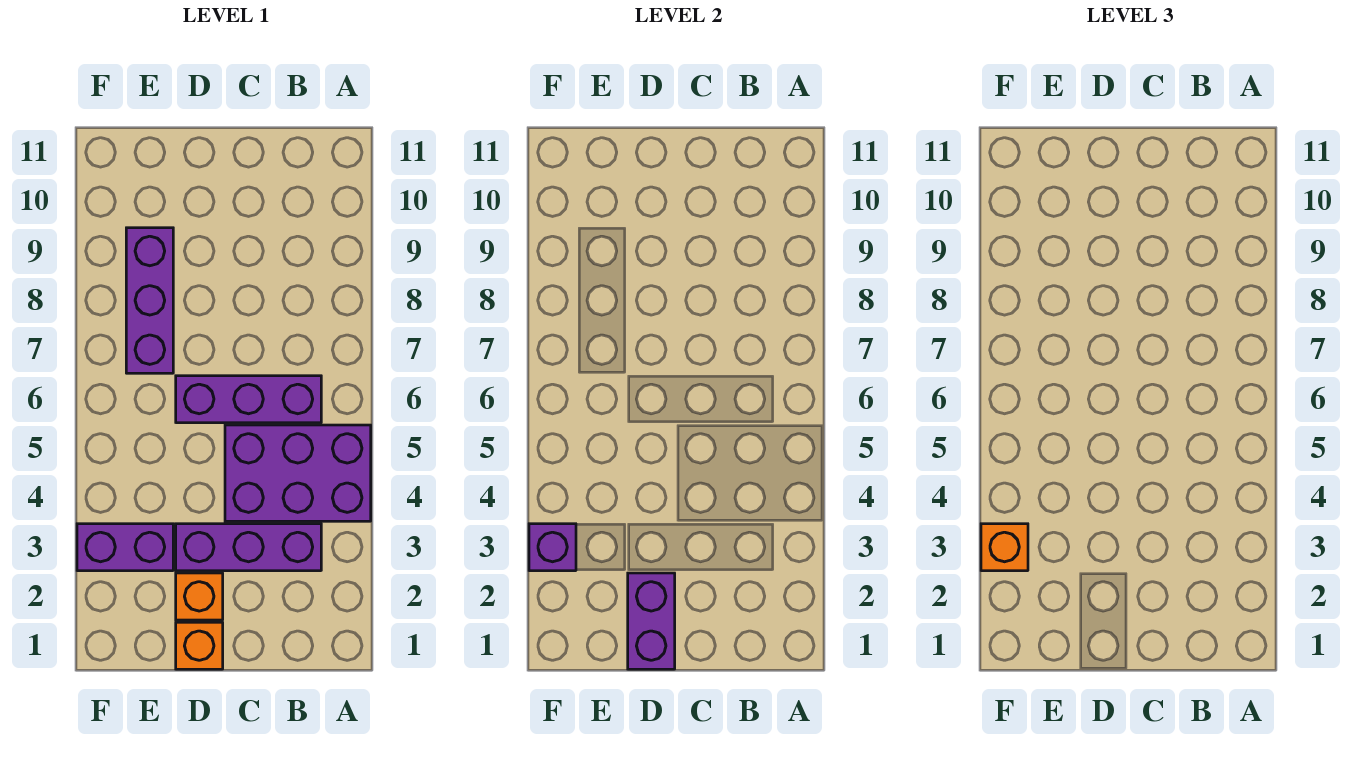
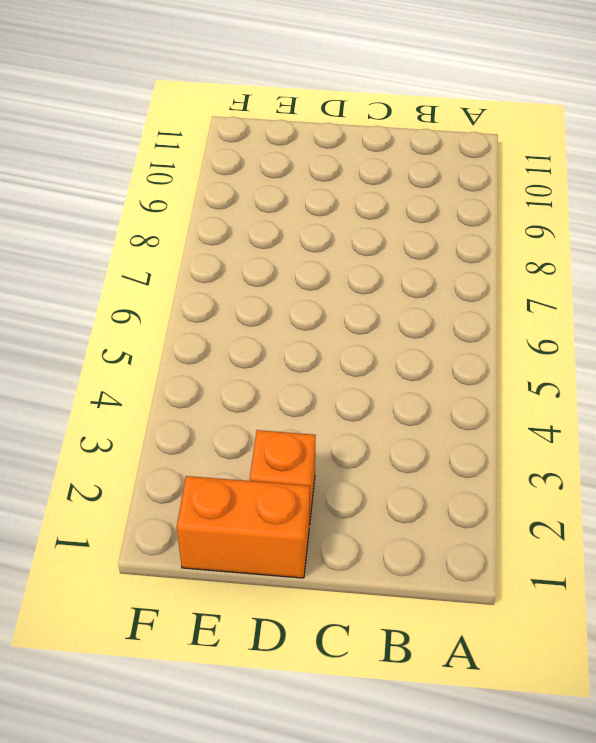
orange 1x2 brick [177,476,310,578] -> orange 1x1 brick [176,622,223,669]
none -> purple 2x3 brick [225,425,371,521]
none -> purple 1x3 brick [176,524,321,571]

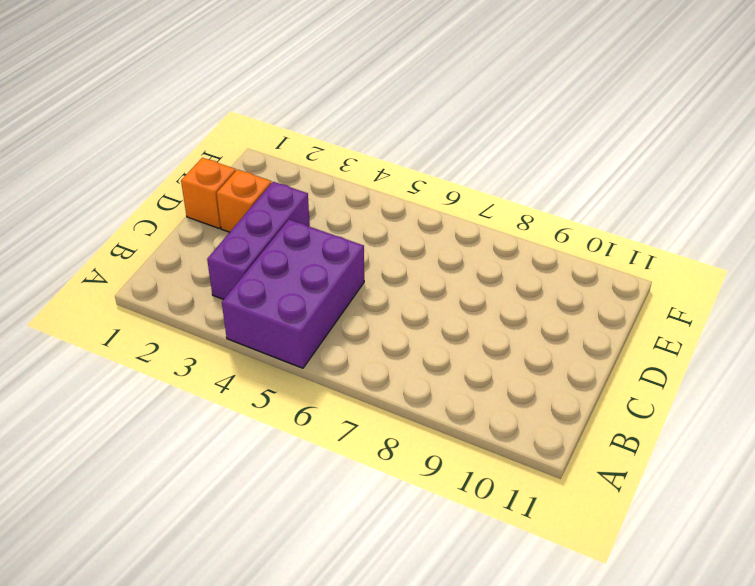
none -> purple 1x3 brick [176,376,321,423]
none -> purple 1x2 brick [77,524,173,571]

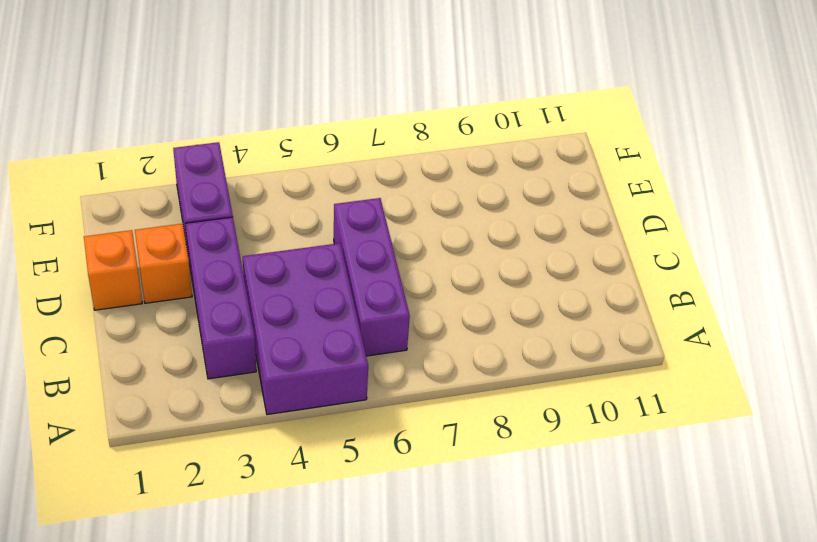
none -> purple 1x3 brick [126,228,173,373]
none -> purple 1x2 brick [628,573,675,669]

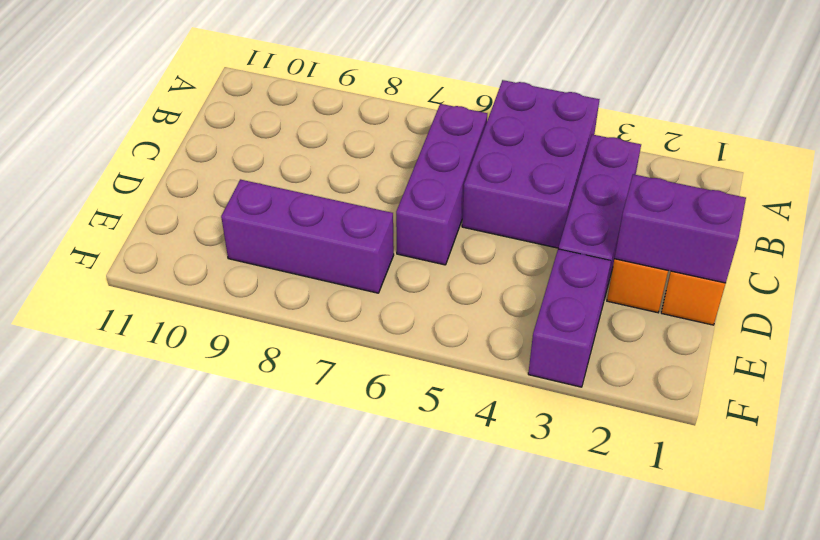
none -> purple 1x1 brick [529,524,576,571]
none -> orange 1x1 brick [981,524,1028,571]

